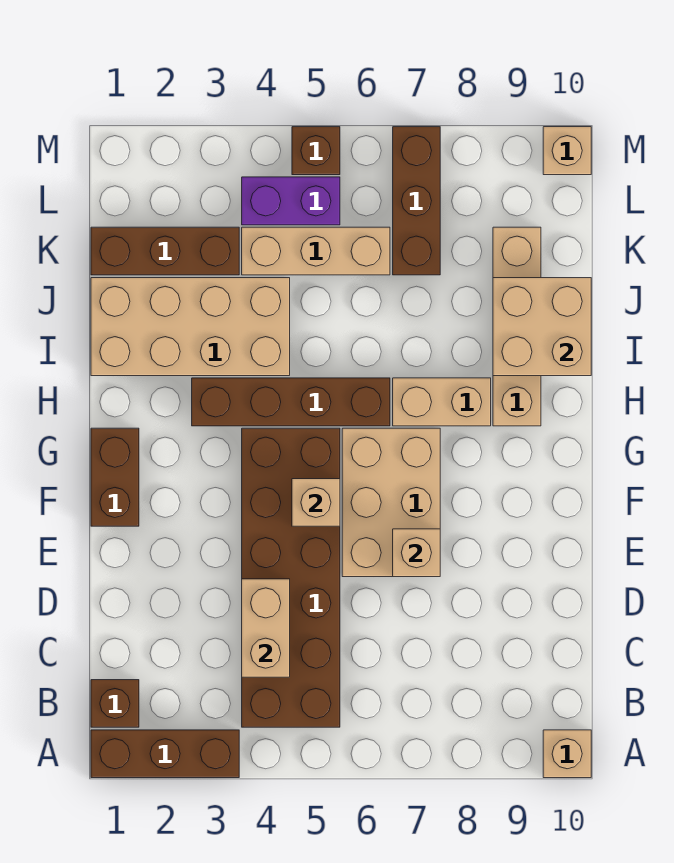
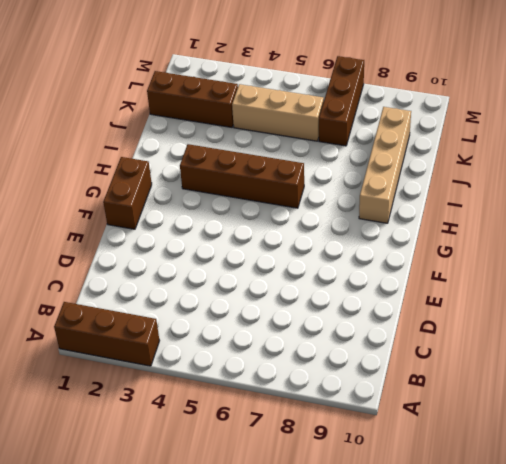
none -> tan 1x1 brick [543,730,591,778]
none -> brown 1x1 brick [91,680,139,727]
none -> brown 2x6 brick [242,428,340,727]

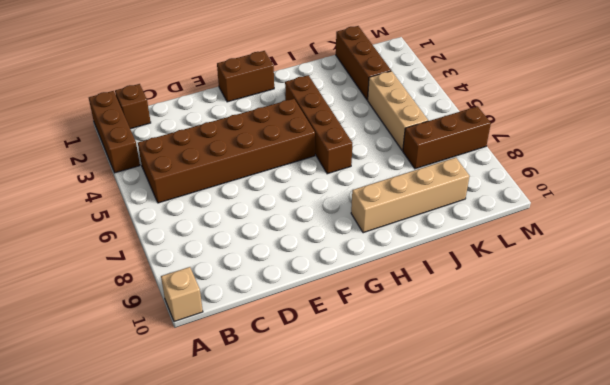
none -> tan 2x3 brick [342,428,440,577]
none -> tan 1x2 brick [393,378,491,426]
none -> tan 2x4 brick [91,278,290,376]

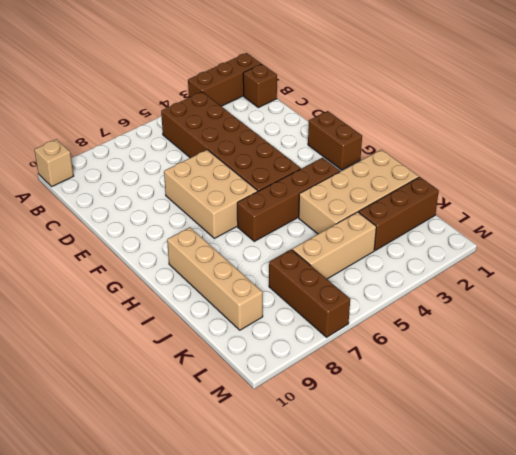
none -> tan 1x2 brick [393,378,491,426]
none -> purple 1x2 brick [242,177,340,225]
none -> brown 1x1 brick [292,127,340,175]

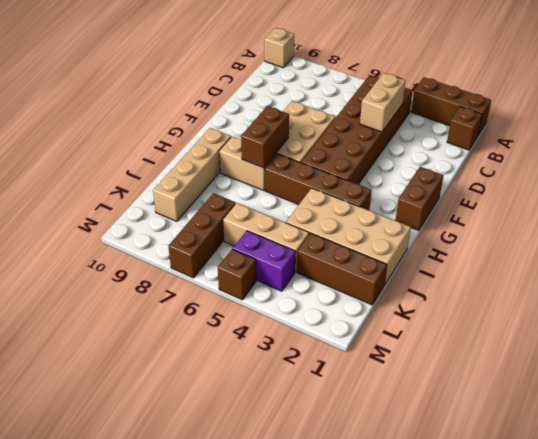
brown 1x2 brick [241,106,289,168] -> none
none -> tan 1x1 brick [543,127,591,175]
none -> tan 1x1 brick [393,529,440,577]
none -> tan 1x1 brick [292,479,340,526]

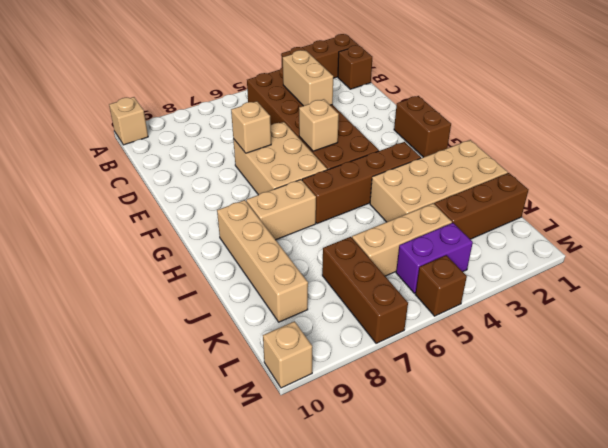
none -> tan 2x2 brick [493,278,591,376]

